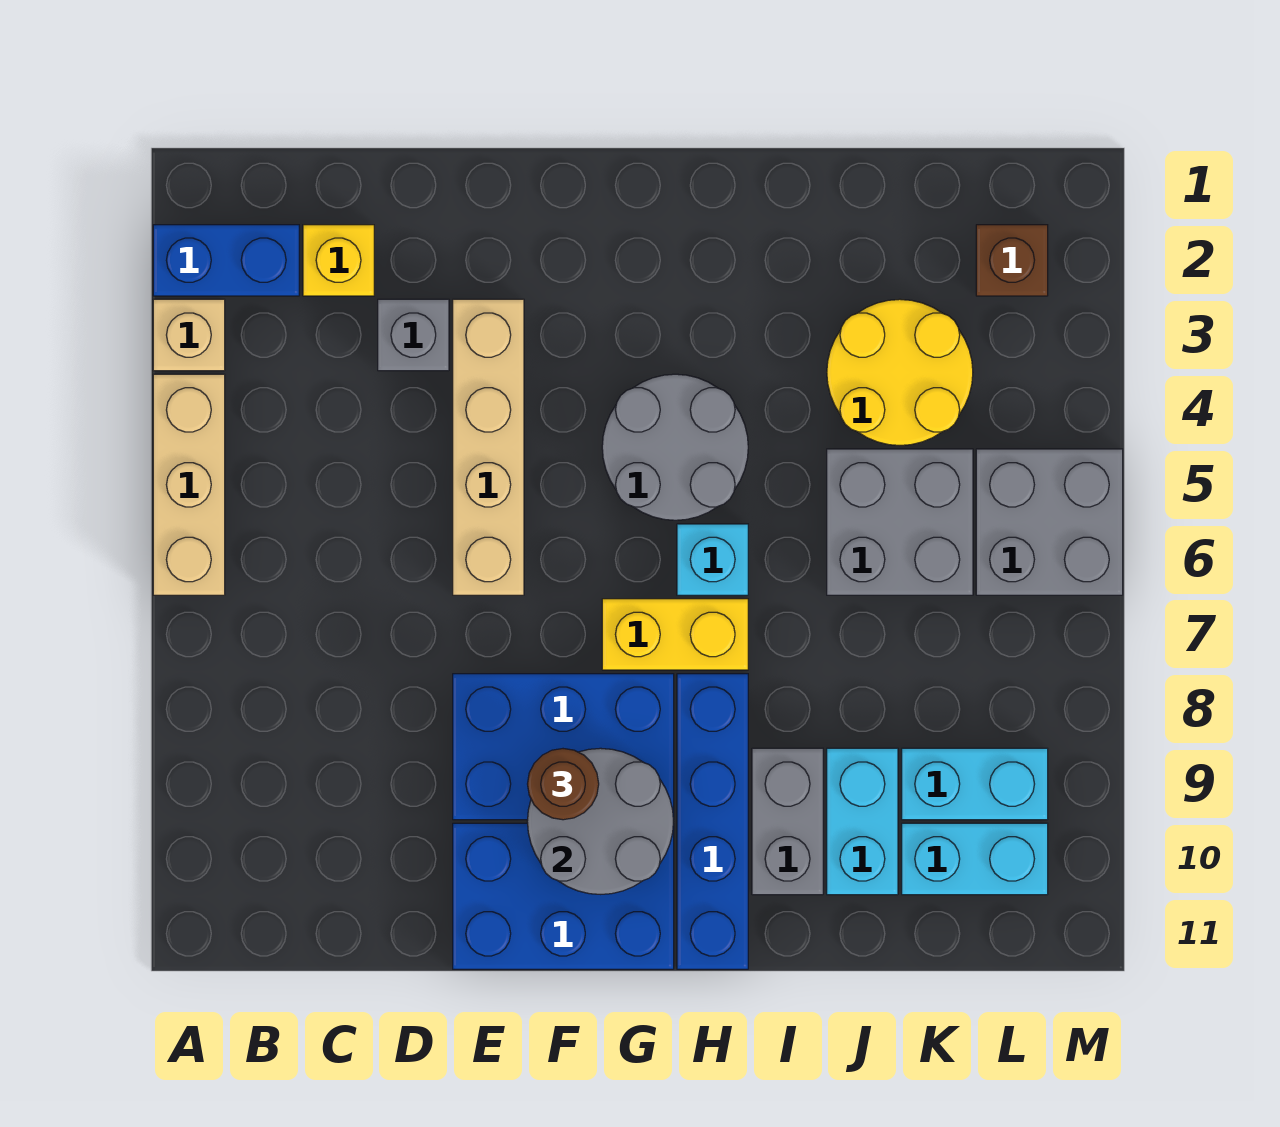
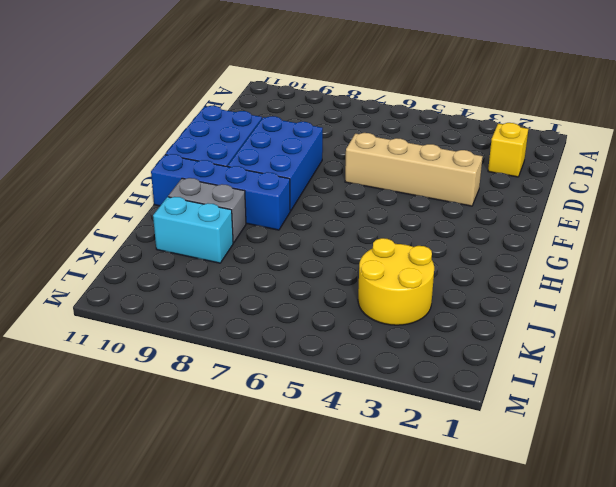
none -> blue 1x2 brick [153,225,299,296]
none -> tan 1x1 brick [153,299,225,371]
none -> tan 1x3 brick [153,374,225,595]

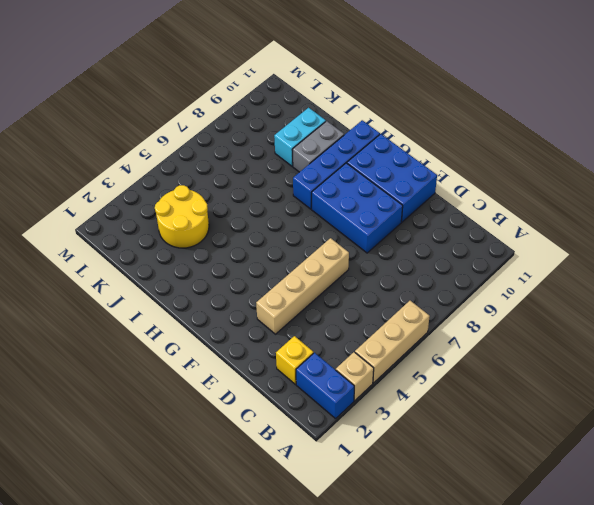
none -> grey 1x1 brick [378,299,449,371]
none -> grey 2x2 round brick [602,374,748,520]
none -> yellow 1x2 brick [602,599,748,670]

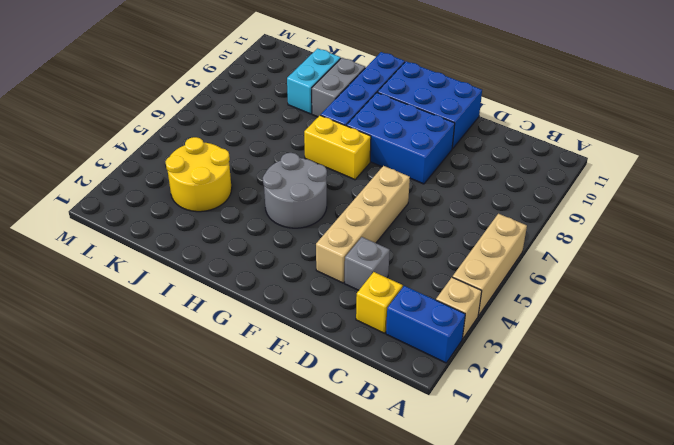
none -> cyan 1x1 brick [677,524,748,595]
none -> grey 2x2 brick [827,449,973,595]
none -> cyan 1x2 brick [902,748,1048,820]

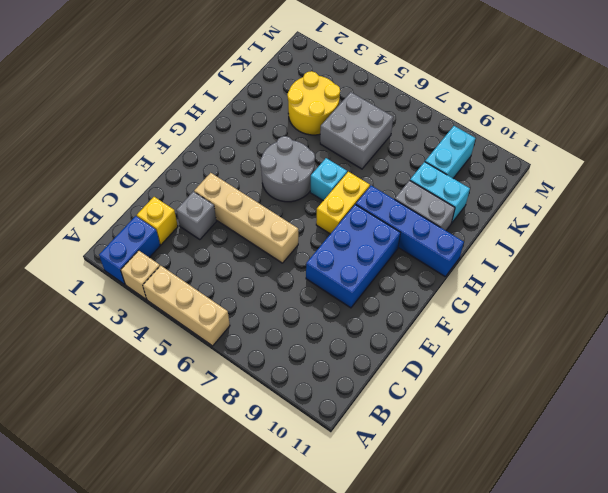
none -> blue 2x3 brick [453,823,674,969]
none -> cyan 1x2 brick [902,823,1048,895]
none -> brown 1x1 brick [976,225,1048,296]

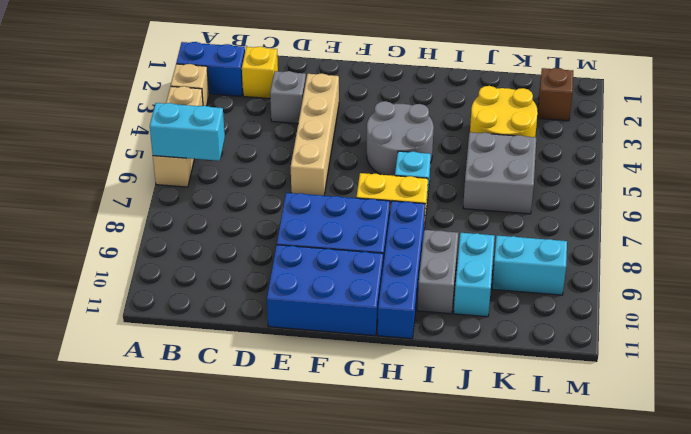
cyan 1x2 brick [150,103,225,161] -> cyan 1x2 brick moved to [902,823,1048,895]
none -> grey 2x2 brick [976,449,1123,595]
none -> grey 2x2 round brick [527,748,673,894]
none -> brown 1x1 round brick [528,749,599,820]

